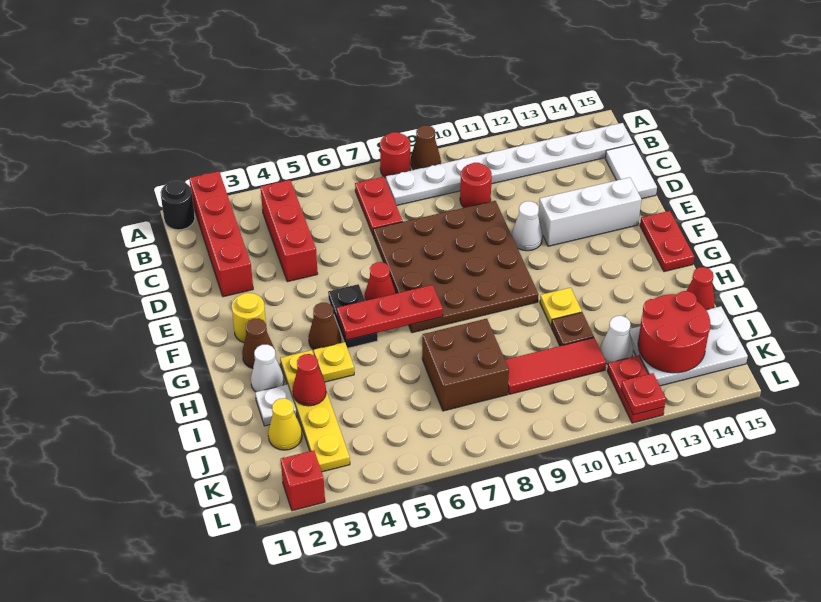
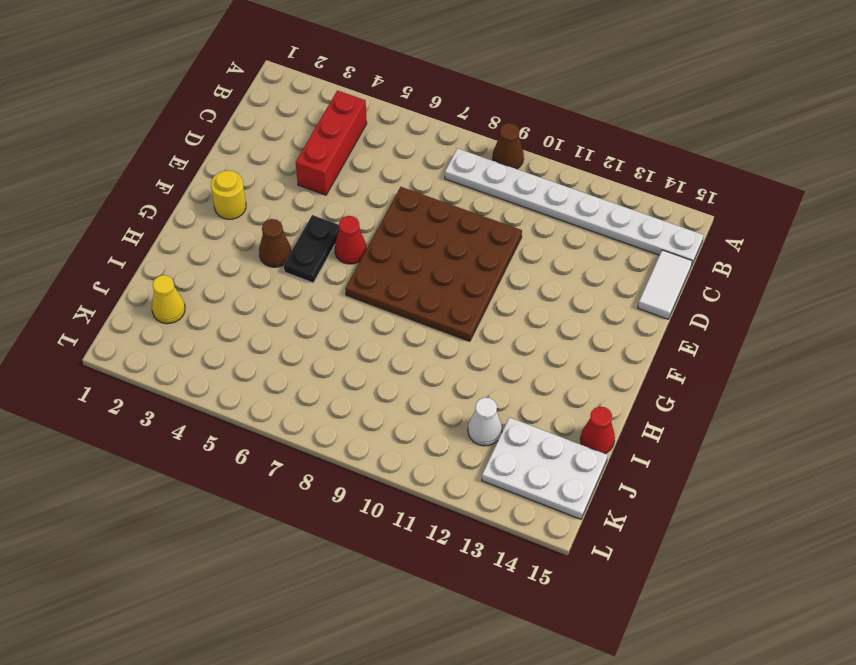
none -> black 1x1 round brick [160,181,195,230]
none -> red 1x4 brick [189,171,253,297]
none -> red 1x1 round brick [380,132,410,178]
none -> red 1x2 plate [355,177,403,235]

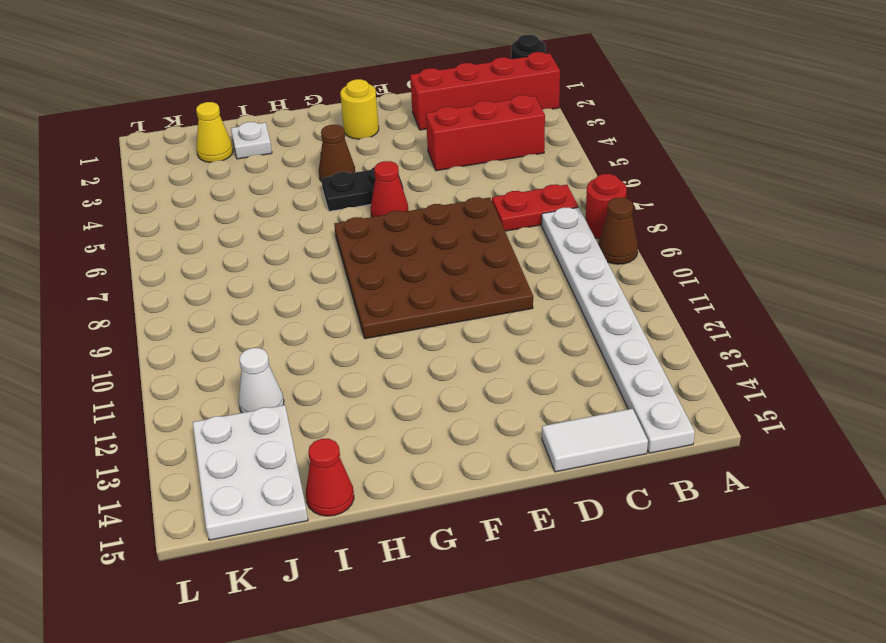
none -> red 1x1 round brick [460,163,492,208]
none -> white 1x1 cone [512,201,543,251]
none -> white 1x3 brick [538,177,642,246]
none -> red 1x2 plate [640,211,694,272]

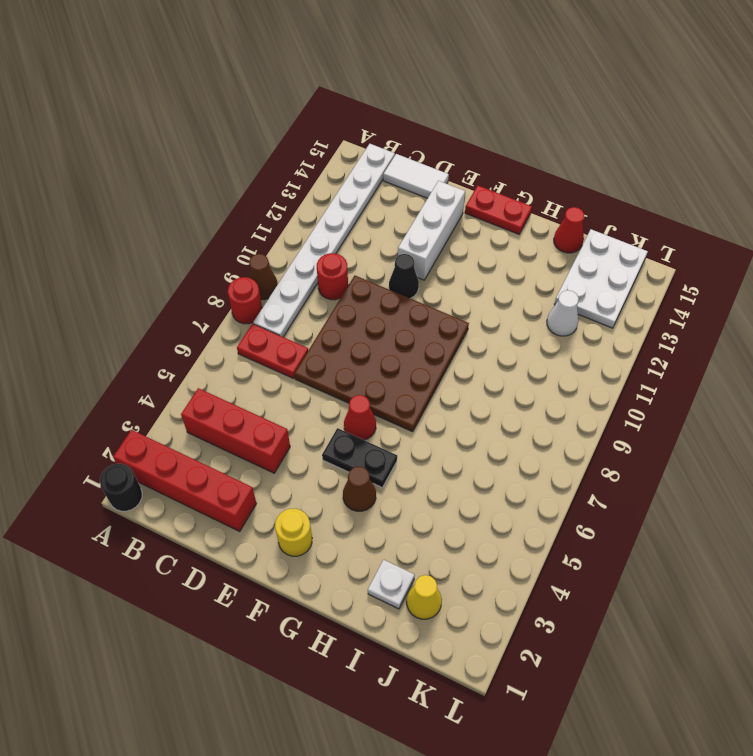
black 1x1 cone [389,254,419,298] -> white 1x1 cone [512,201,543,251]
none -> brown 1x1 cone [242,318,274,369]
none -> white 1x1 cone [251,345,284,392]
none -> yellow 1x4 plate [280,350,350,472]
none -> yellow 1x1 plate [314,342,354,382]

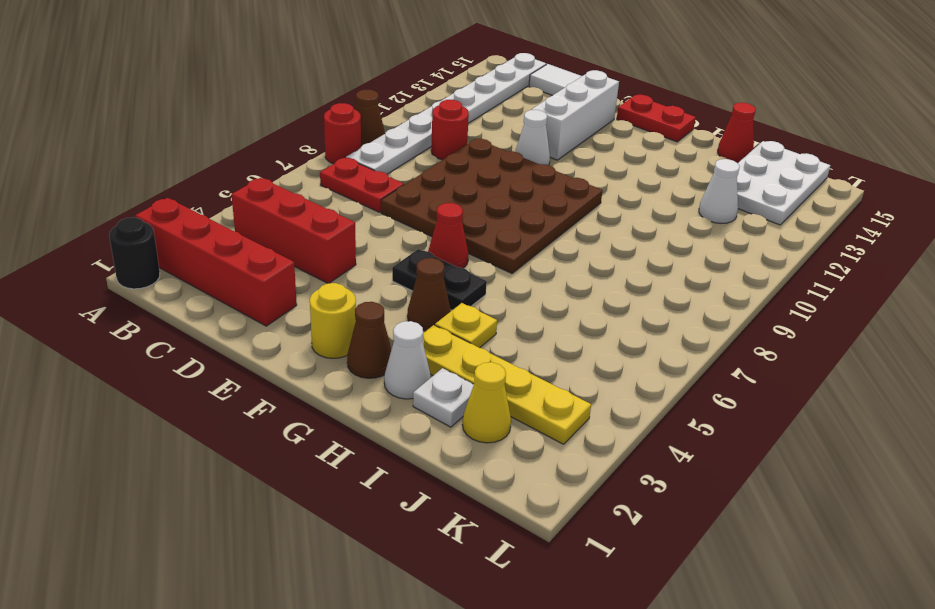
none -> yellow 1x1 plate [540,288,582,327]
none -> brown 2x2 brick [422,319,509,411]
none -> brown 1x1 plate [551,312,594,346]
none -> red 1x3 tile [505,338,606,394]

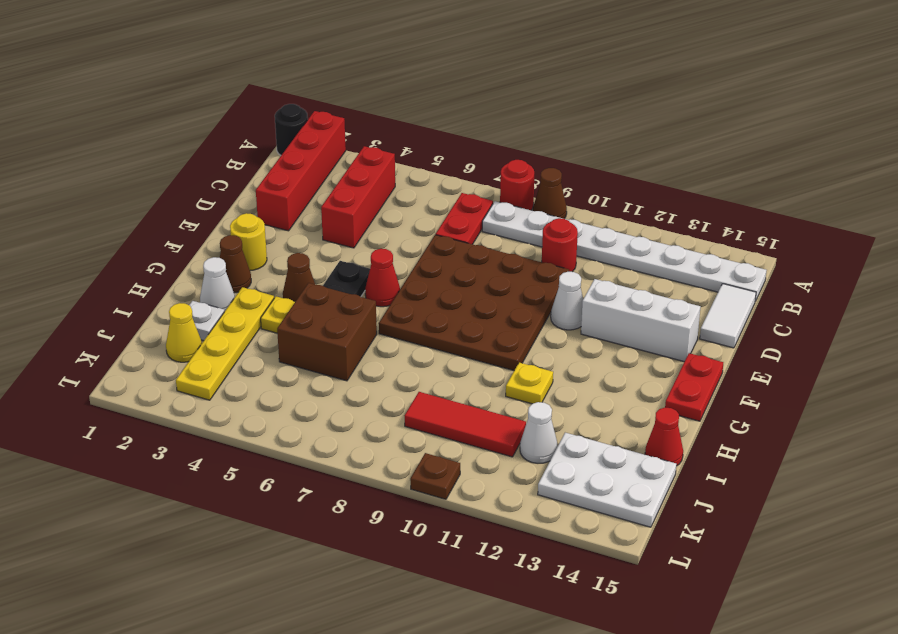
brown 2x2 brick [277,283,377,381] -> brown 2x2 brick moved to [422,319,509,411]
brown 1x1 plate [410,453,460,499] -> brown 1x1 plate moved to [551,312,594,346]
none -> red 1x2 plate [607,355,664,423]
none -> red 1x1 brick [281,450,325,511]
none -> red 1x3 plate [337,285,443,340]
none -> red 1x1 cone [293,354,326,406]

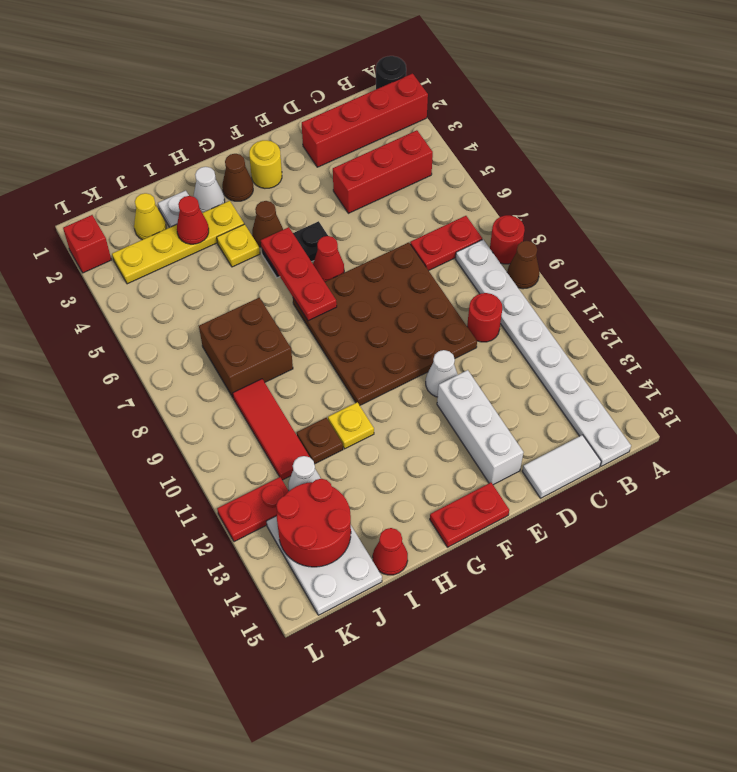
none -> red 1x1 plate [621,373,666,415]

